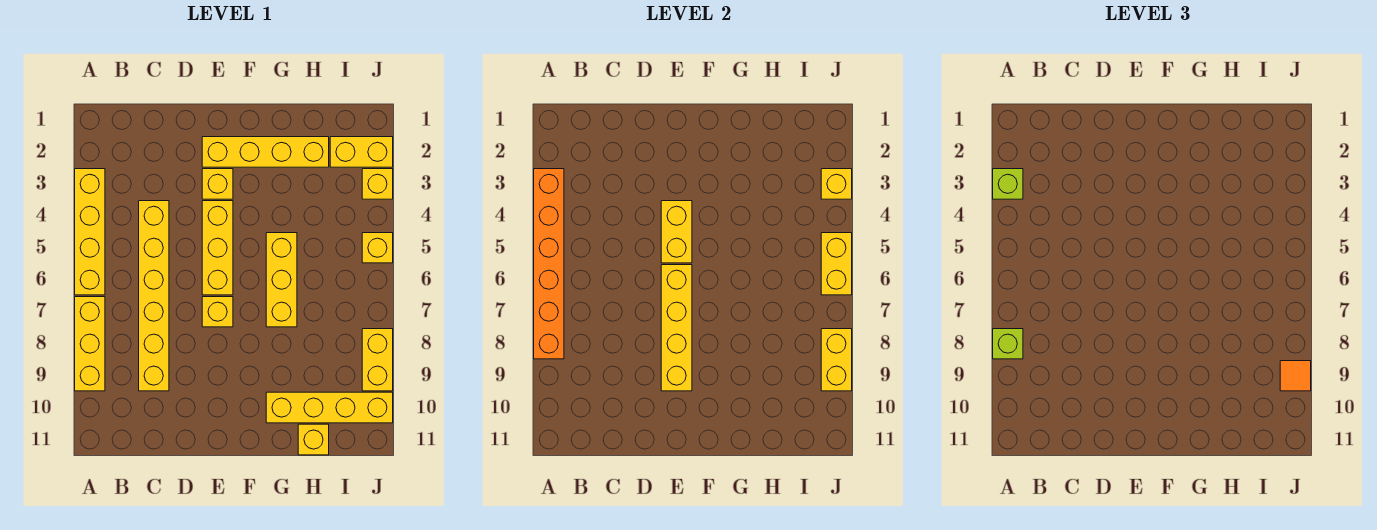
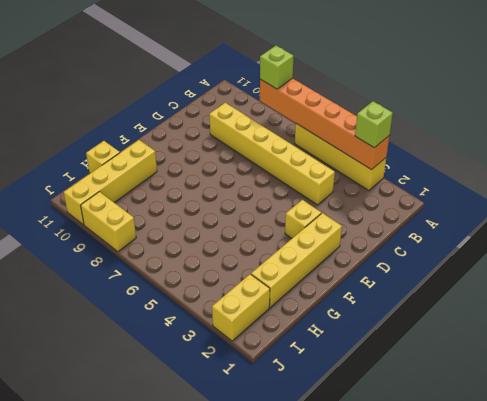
none -> yellow 1x3 brick [75,297,105,391]
none -> yellow 1x3 brick [202,201,233,295]
none -> yellow 1x1 brick [202,297,233,327]

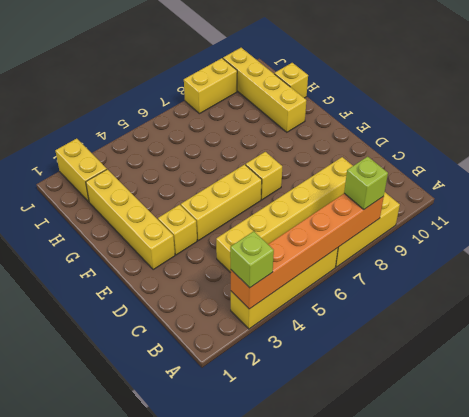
none -> yellow 1x3 brick [266,233,297,327]
none -> yellow 1x1 brick [362,169,393,199]
none -> yellow 1x1 brick [362,233,393,263]

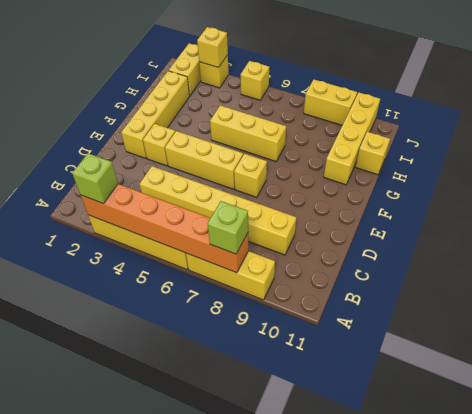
none -> yellow 1x2 brick [661,201,692,263]
none -> yellow 1x4 brick [661,265,692,391]
none -> yellow 1x2 brick [821,233,852,295]

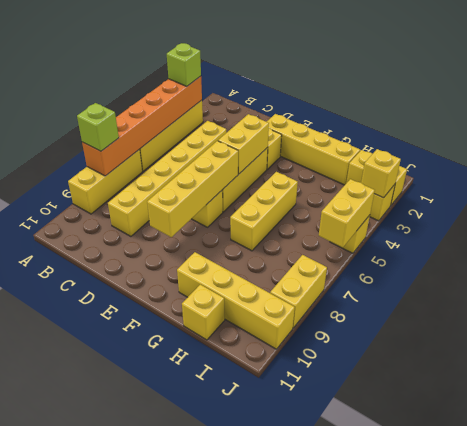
none -> yellow 1x2 brick [821,329,852,391]
none -> orange 1x1 tile [1280,361,1311,391]

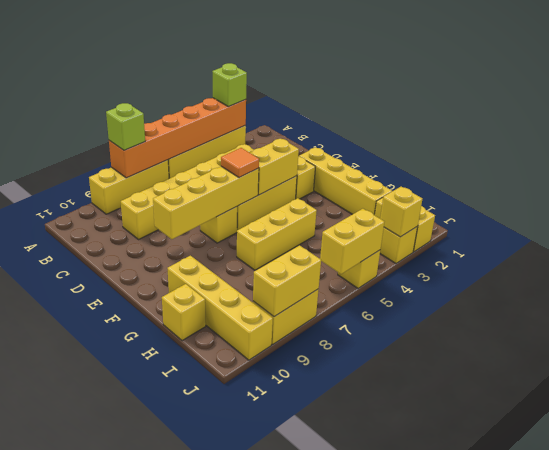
orange 1x1 tile [221,148,259,177] -> orange 1x1 tile moved to [1280,361,1311,391]

